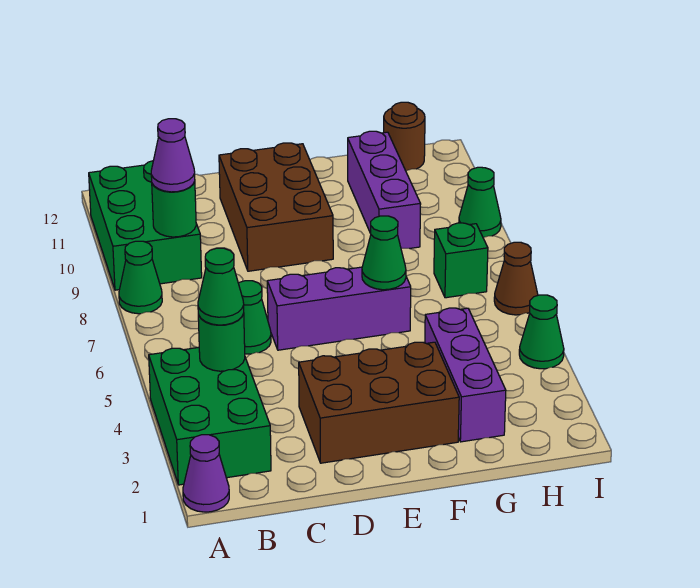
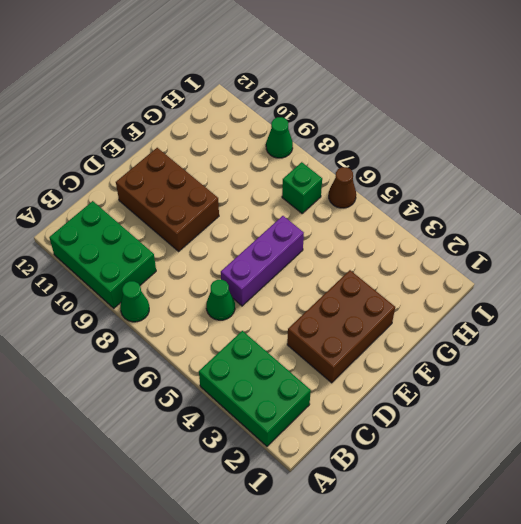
none -> purple 1x1 cone [183,435,229,512]
none -> purple 1x3 brick [425,308,506,442]
none -> purple 1x3 brick [348,131,421,248]

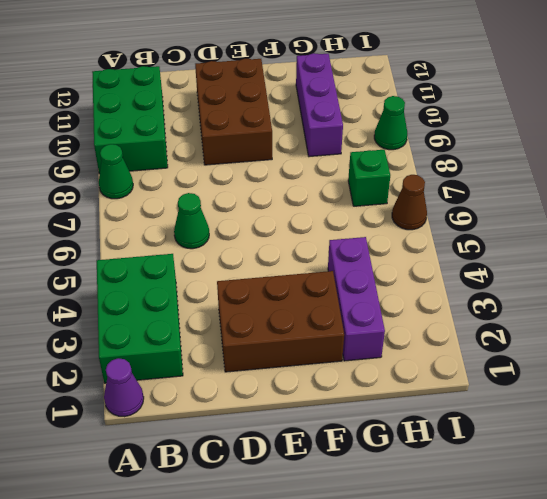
none -> purple 1x3 brick [267,267,411,350]
none -> brown 1x1 round brick [384,102,425,171]
none -> green 1x1 cone [519,295,564,369]

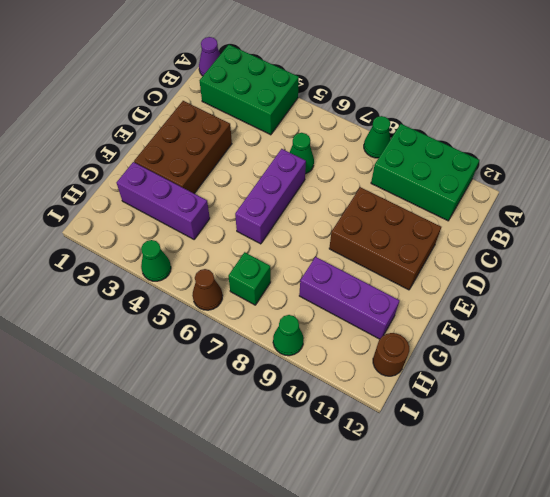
none -> green 1x1 round brick [198,313,245,371]
none -> green 1x1 round brick [152,181,196,237]
none -> green 1x1 cone [362,216,406,290]

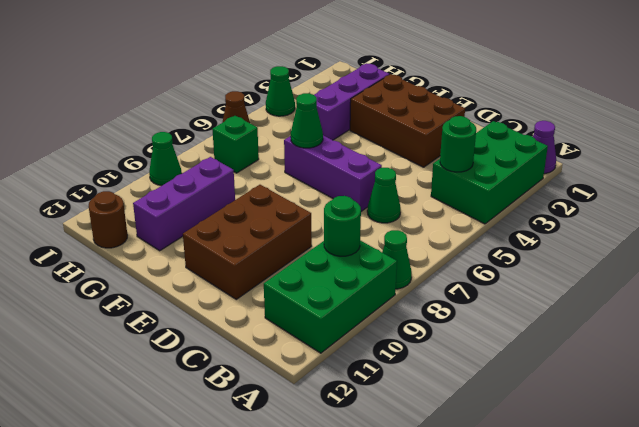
none -> green 1x1 cone [198,248,244,325]
none -> purple 1x1 cone [151,119,195,192]

